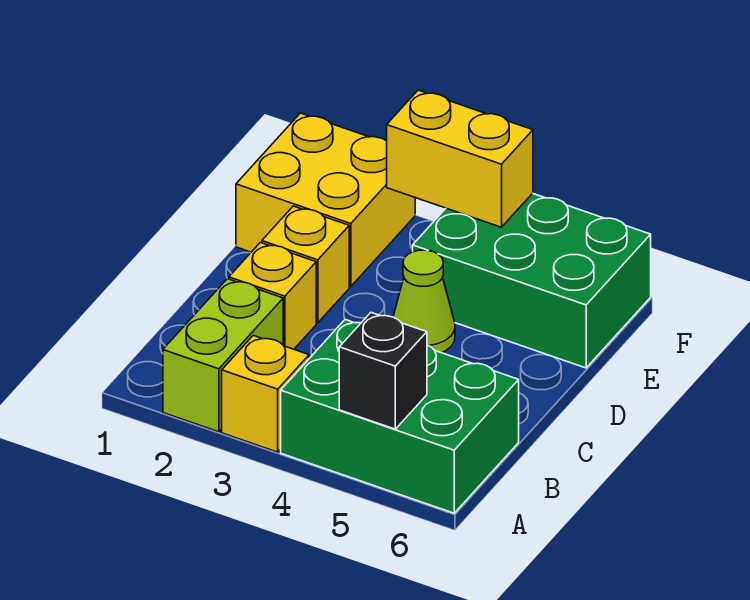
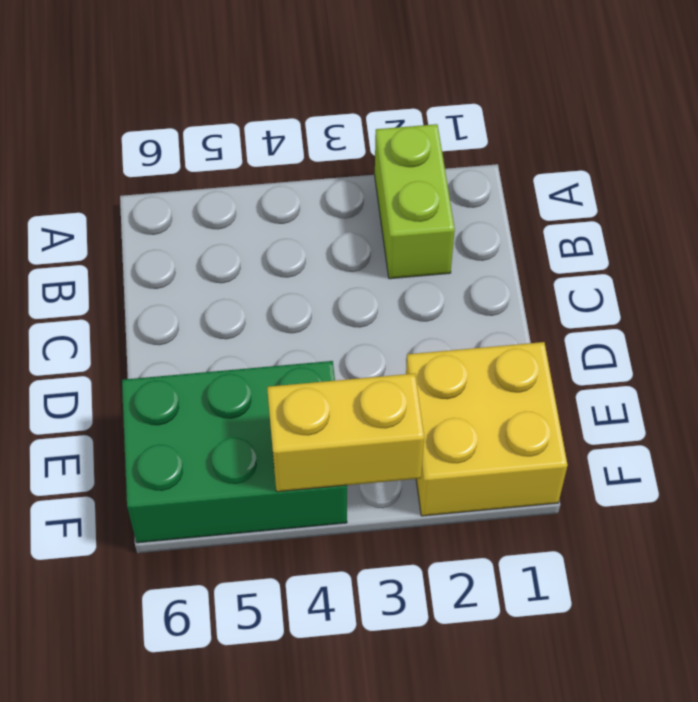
none -> yellow 1x1 brick [222,335,309,452]
none -> green 2x3 brick [281,320,519,513]

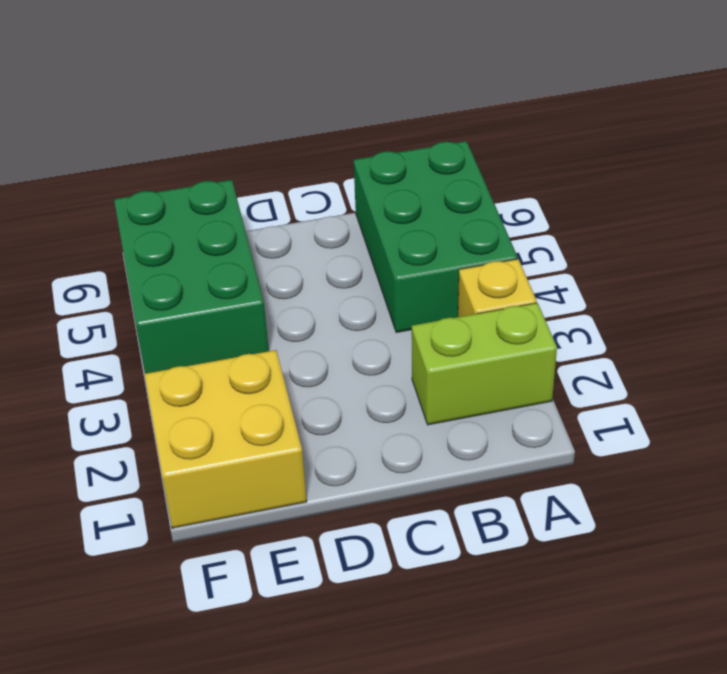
none -> yellow 1x1 brick [229,242,316,349]
none -> yellow 1x1 brick [262,206,349,323]

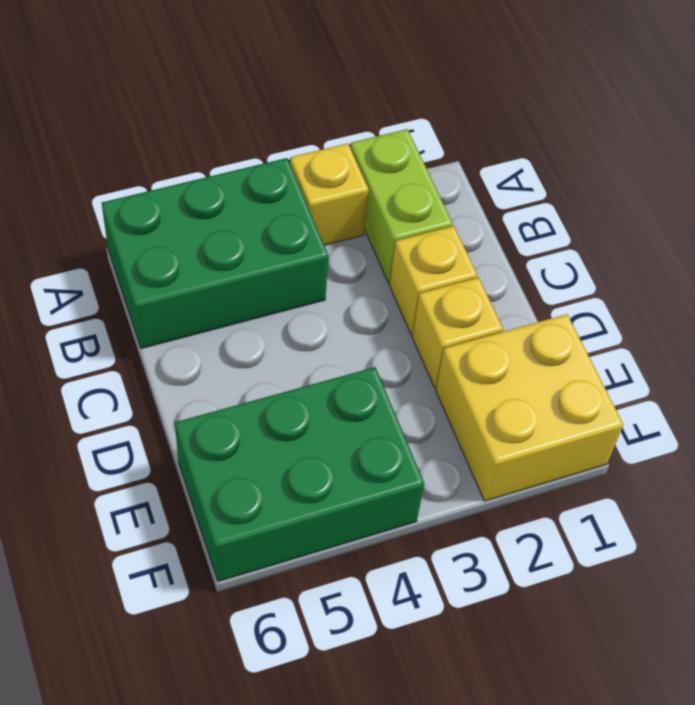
none -> lime 1x1 cone [393,250,455,353]
none -> black 1x1 brick [339,313,427,429]

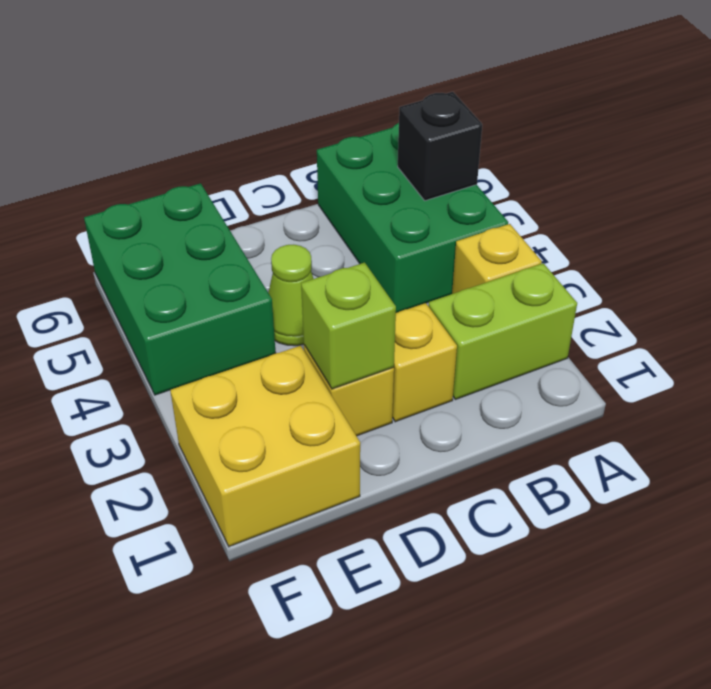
lime 1x1 brick [301,262,396,389] -> none
none -> yellow 1x2 brick [387,90,533,227]

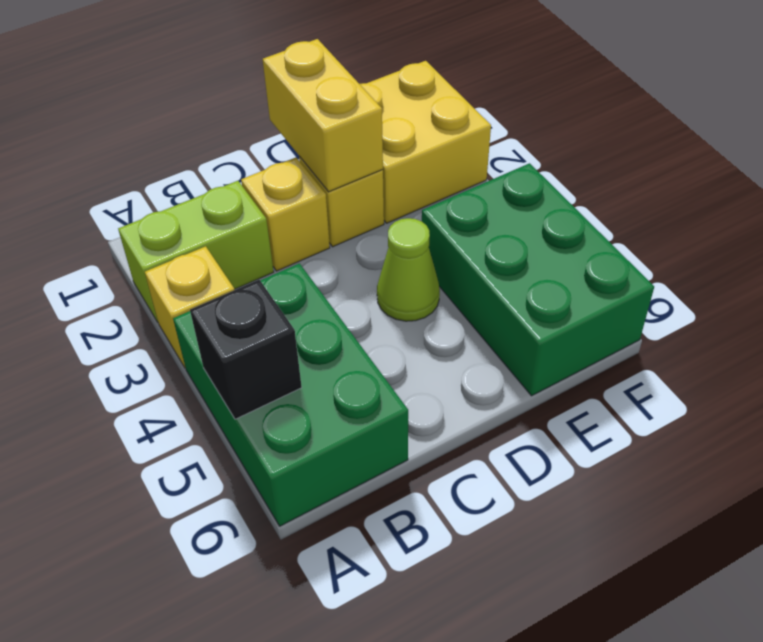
yellow 1x2 brick [263,39,383,192] -> yellow 1x2 brick moved to [387,90,533,227]

